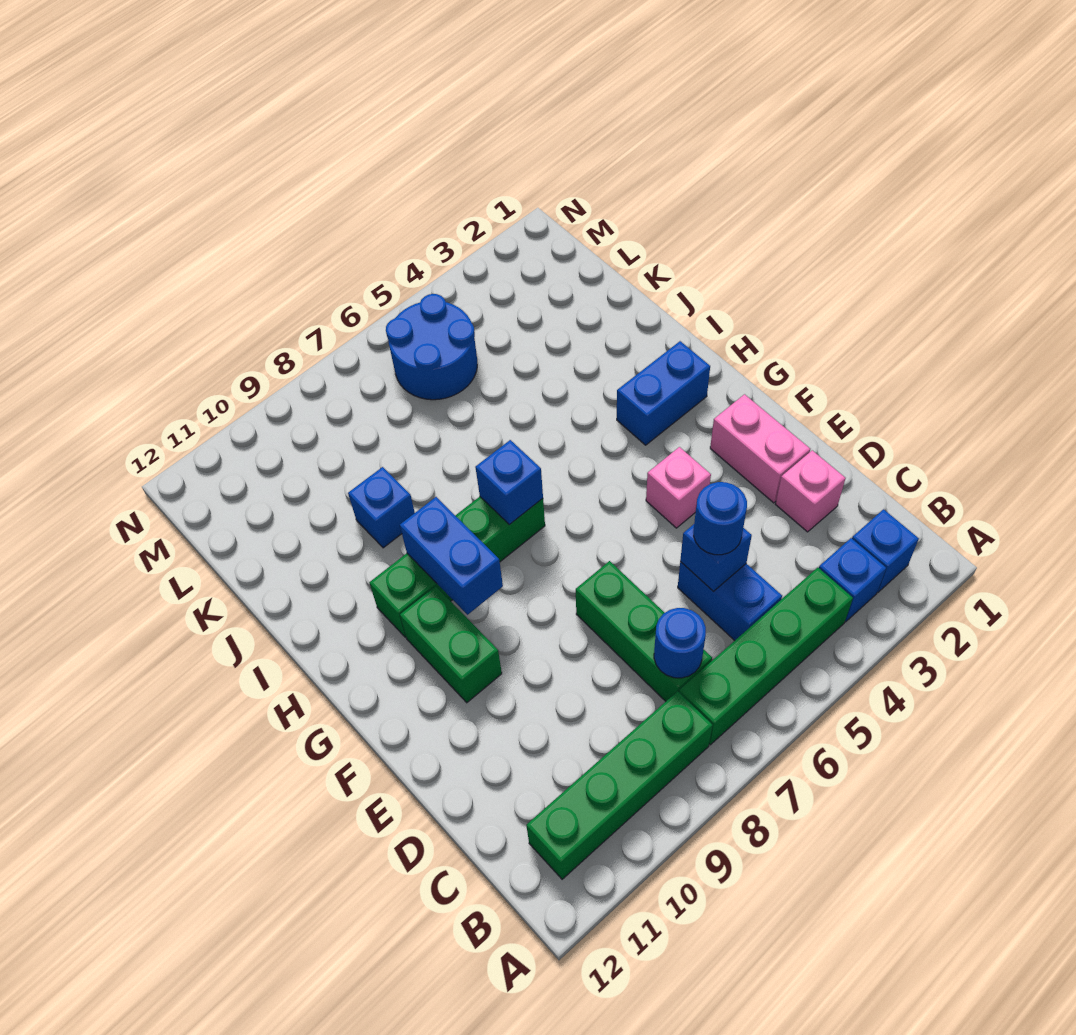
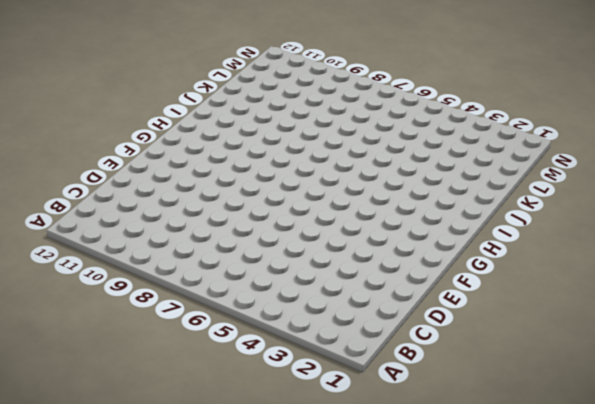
none -> blue 1x1 brick [852,509,919,592]
none -> blue 1x1 brick [819,538,886,622]
none -> green 1x4 brick [679,568,853,745]

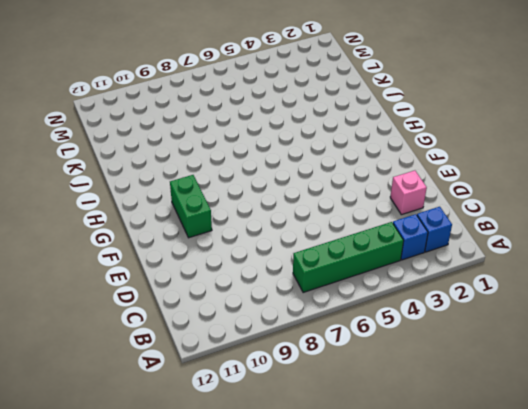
none -> green 1x4 brick [526,691,713,879]
none -> blue 1x2 brick [678,562,782,641]
none -> green 1x3 brick [576,561,712,701]

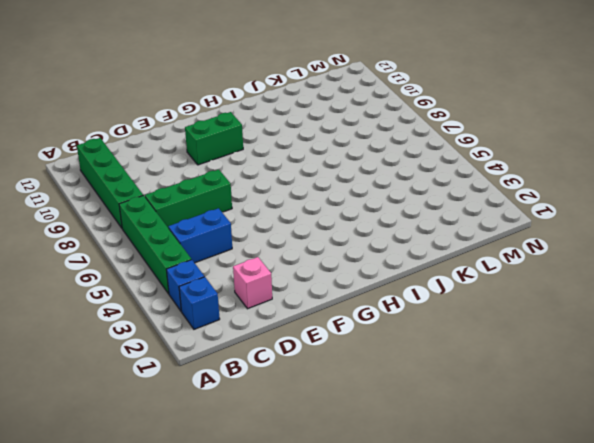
none -> pink 1x2 brick [710,394,810,503]
none -> pink 1x1 brick [646,447,711,528]
none -> blue 1x2 brick [617,341,710,445]

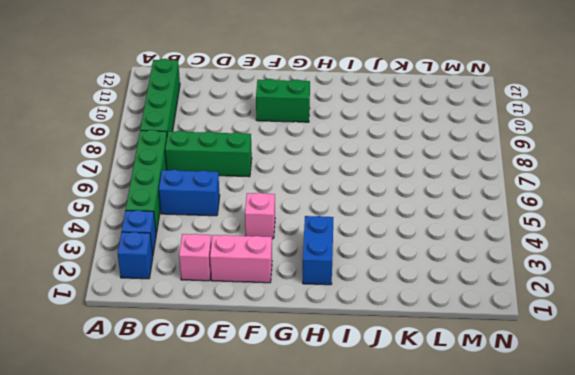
none -> green 1x4 brick [369,497,545,637]
none -> blue 1x1 brick [348,467,415,548]
none -> blue 2x2 round brick [386,294,477,400]

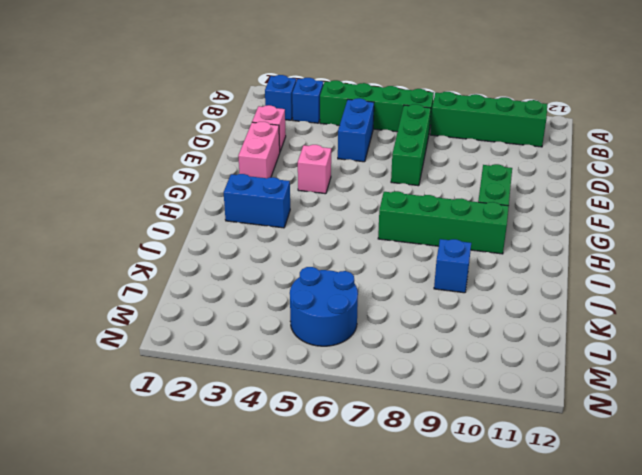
none -> blue 1x1 round brick [654,608,706,678]
none -> blue 1x1 brick [680,524,752,591]
none -> blue 1x2 brick [400,497,503,615]

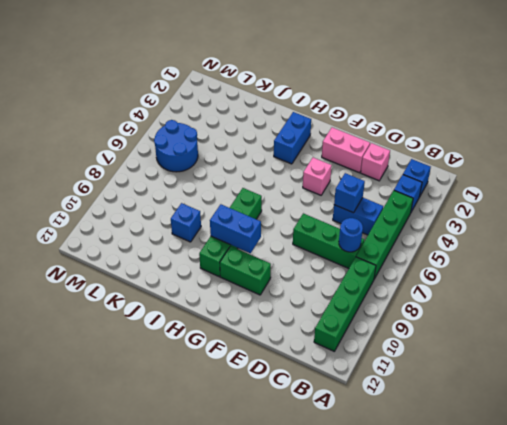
none -> blue 1x1 brick [475,440,543,525]
none -> blue 1x1 round brick [694,482,747,555]

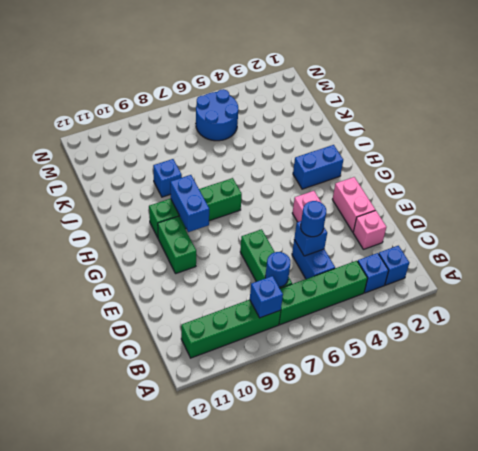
blue 1x1 brick [250,276,283,318] -> blue 1x1 brick moved to [475,440,543,525]

